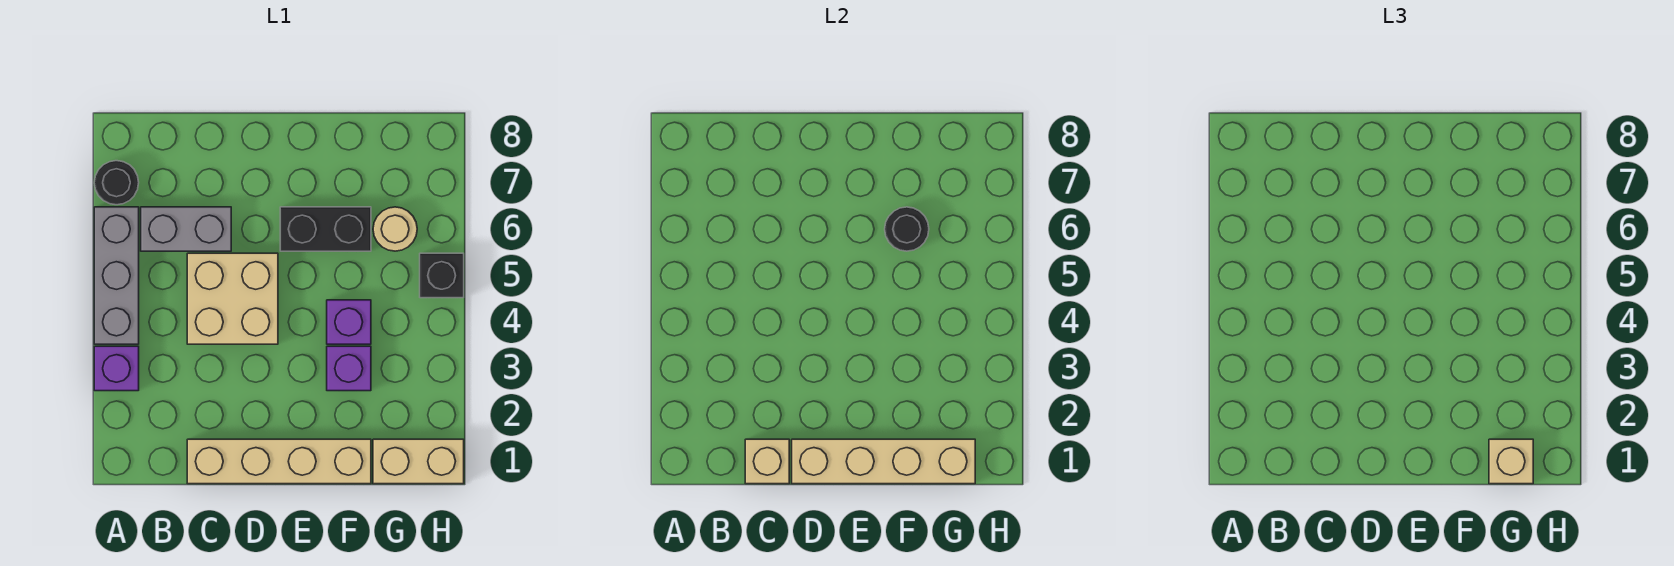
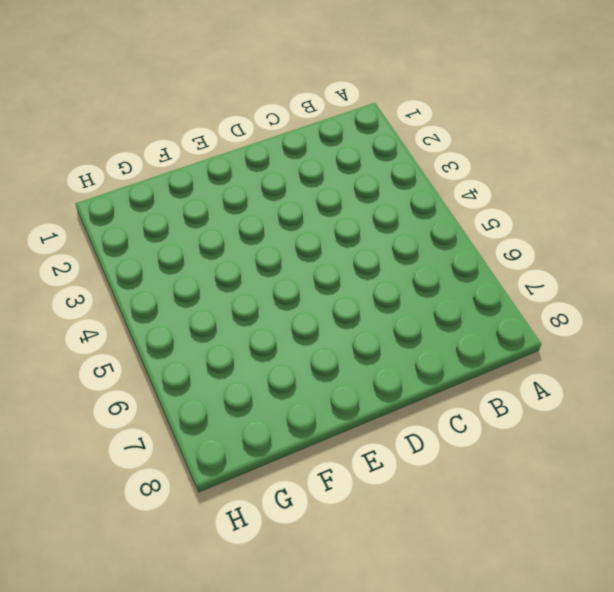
none -> purple 1x1 brick [94,346,139,391]
none -> grey 1x3 brick [94,207,139,344]
none -> black 1x1 round brick [94,161,139,205]

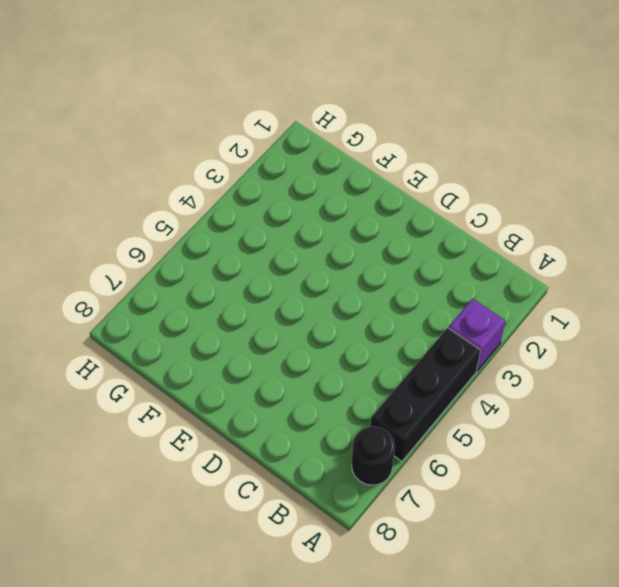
black 1x3 brick [371,328,481,461] -> grey 1x3 brick [94,207,139,344]
none -> grey 1x2 brick [141,207,231,251]
none -> tan 1x4 brick [187,439,371,484]
none -> tan 2x2 brick [187,253,278,344]

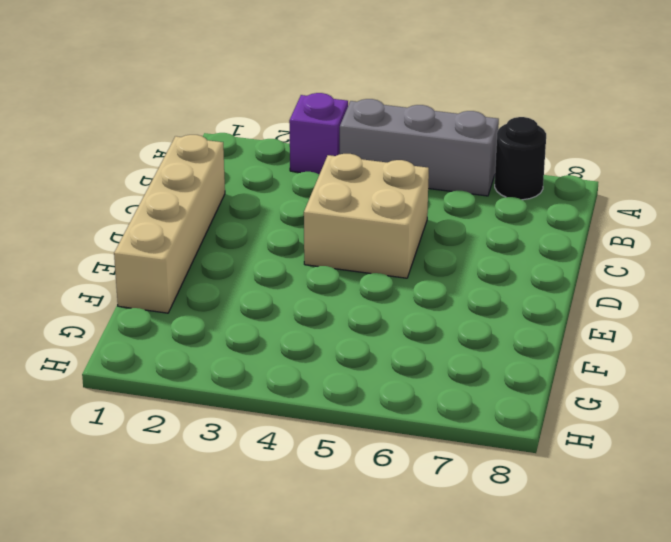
none -> grey 1x2 brick [141,207,231,251]
none -> black 1x2 brick [280,207,371,251]
none -> purple 1x1 brick [327,346,371,391]

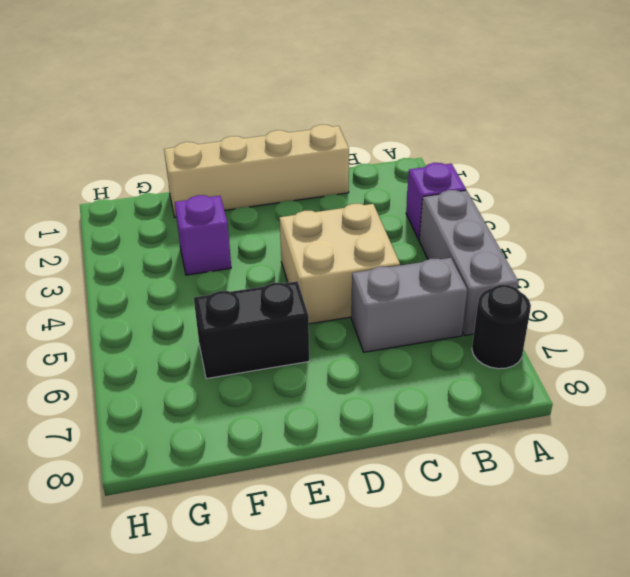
none -> purple 1x1 brick [327,300,371,344]
none -> tan 1x2 brick [373,439,464,484]
none -> tan 1x1 round brick [373,207,417,251]

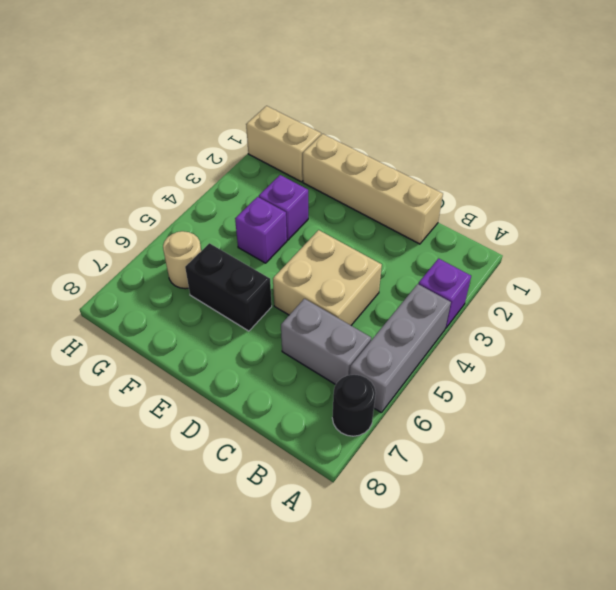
none -> black 1x1 brick [420,253,464,298]
none -> tan 1x1 brick [745,439,789,484]
none -> tan 1x4 brick [792,439,975,484]

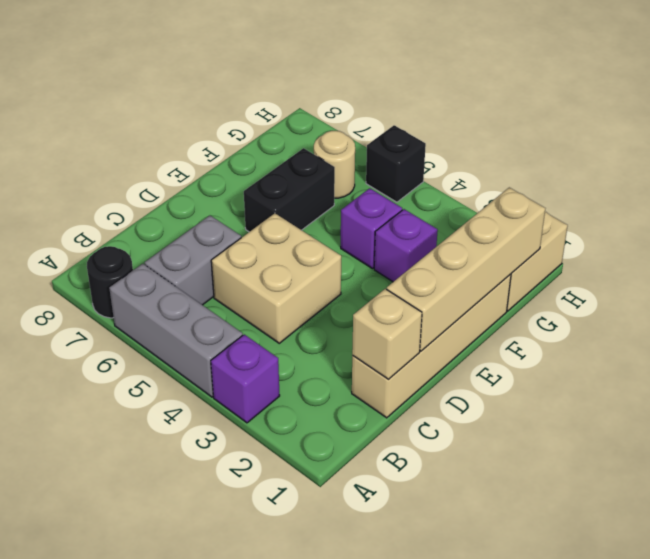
none -> black 1x1 round brick [885,207,929,251]
none -> tan 1x1 brick [1489,439,1533,484]

